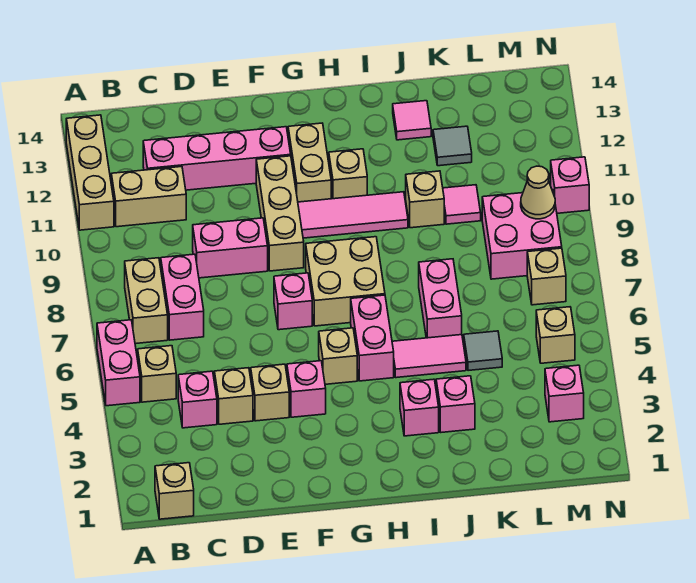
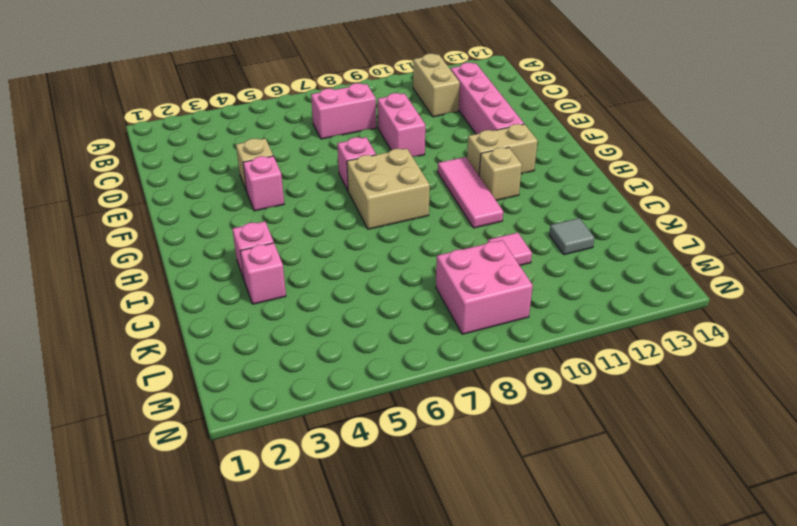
none -> pink 1x2 brick [97,320,140,406]
none -> tan 1x3 brick [66,115,114,230]
none -> tan 1x1 brick [155,463,194,519]
none -> tan 1x1 brick [138,346,176,402]

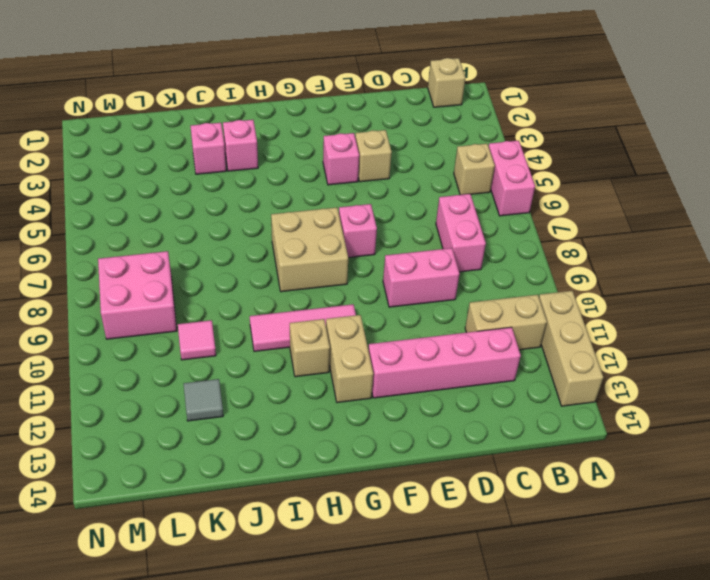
none -> tan 1x2 brick [125,258,168,344]
none -> pink 1x1 brick [178,371,217,428]
none -> tan 1x1 brick [214,368,253,424]
none -> tan 1x3 brick [256,156,304,271]

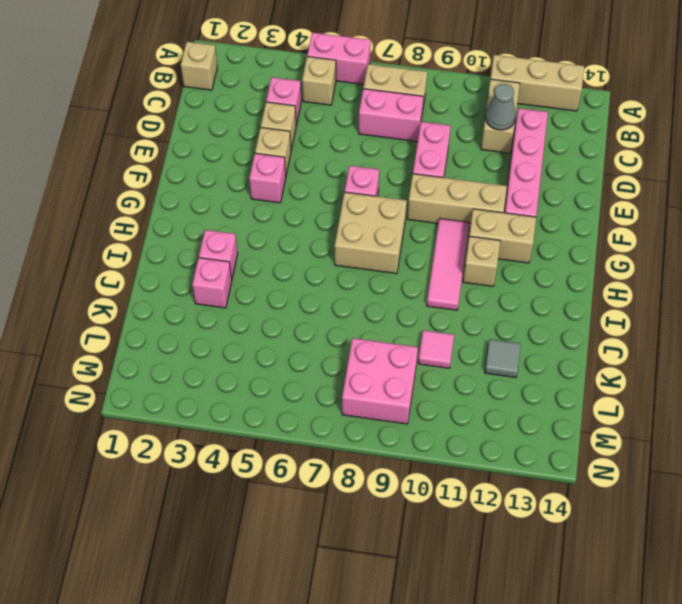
grey 1x1 cone [485,84,516,130] -> none
none -> tan 1x1 brick [319,328,357,384]
none -> pink 1x2 brick [351,295,394,381]
none -> pink 1x2 tile [392,335,466,378]
none -> pink 1x2 brick [419,259,462,338]

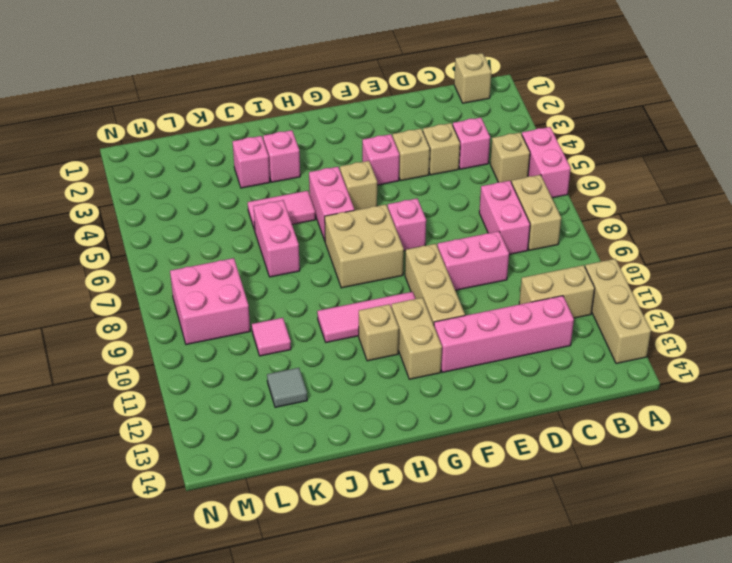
none -> tan 1x1 brick [406,171,444,228]
none -> pink 1x1 tile [393,101,431,140]
none -> grey 1x1 tile [464,331,502,371]
none -> pink 1x1 brick [545,365,584,422]

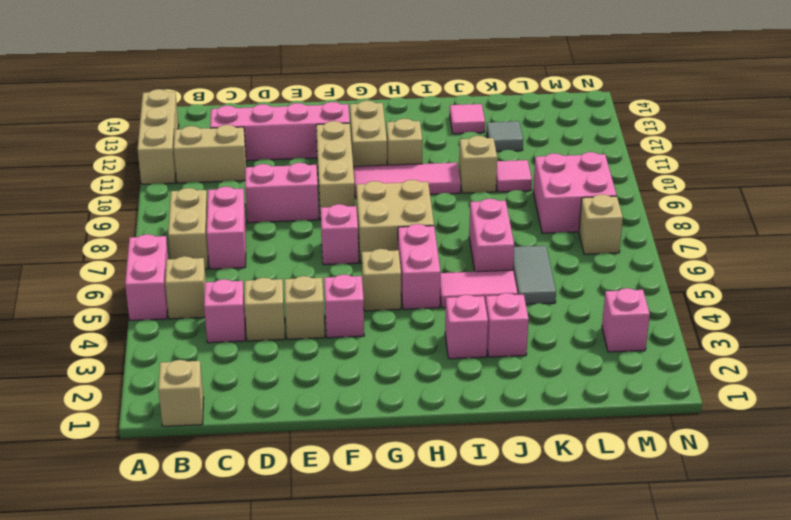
grey 1x2 tile [513,246,556,304] -> grey 1x1 tile [464,331,502,371]
none -> tan 1x1 brick [536,307,575,363]
none -> pink 1x1 brick [551,157,589,213]
none -> tan 1x1 cone [521,166,555,219]

